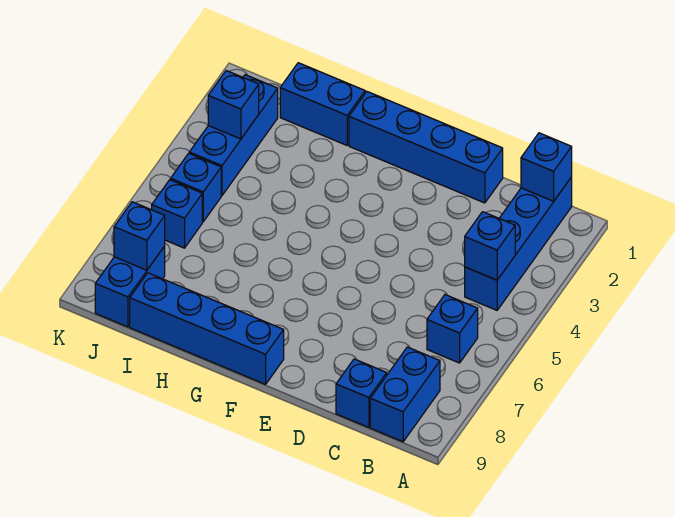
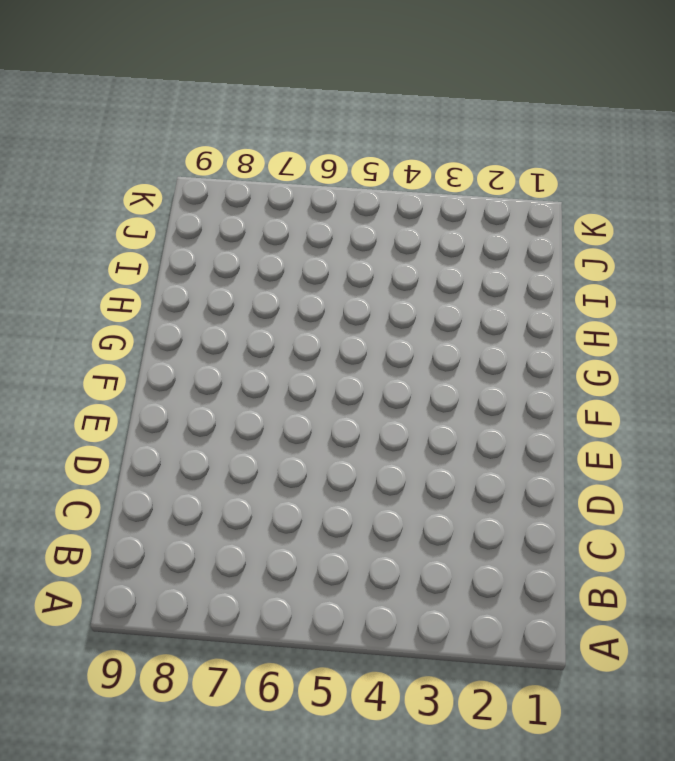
none -> blue 1x4 brick [465,177,572,310]
none -> blue 1x1 brick [427,295,478,363]
none -> blue 1x2 brick [370,347,440,442]

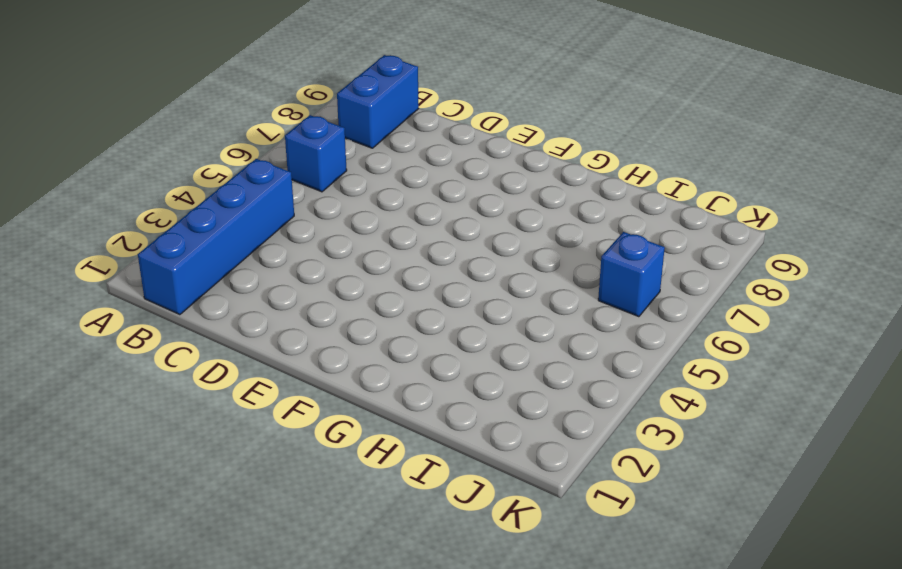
none -> blue 1x1 brick [336,359,387,427]
none -> blue 1x4 brick [349,92,503,203]
none -> blue 1x4 brick [130,273,284,384]

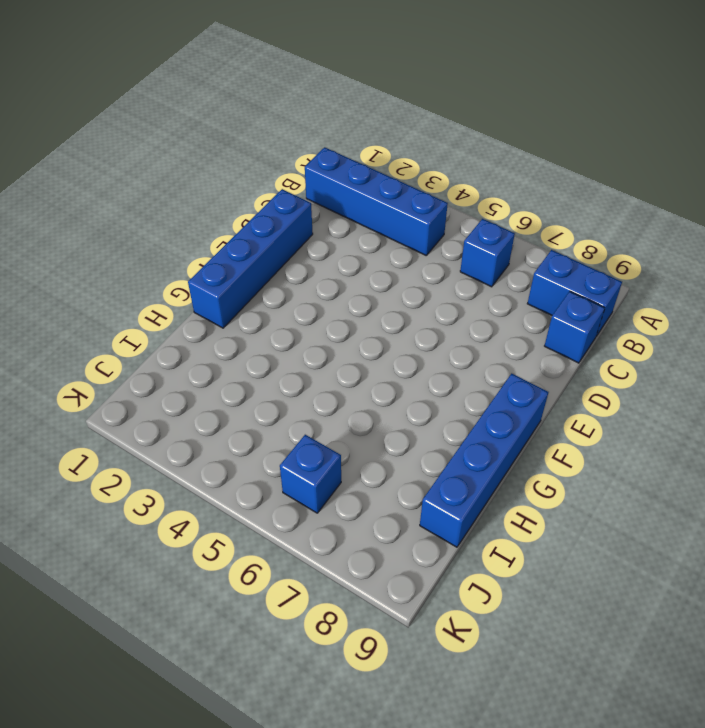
none -> blue 1x2 brick [280,63,365,145]
none -> blue 1x3 brick [189,75,278,196]
none -> blue 1x1 brick [171,153,221,222]

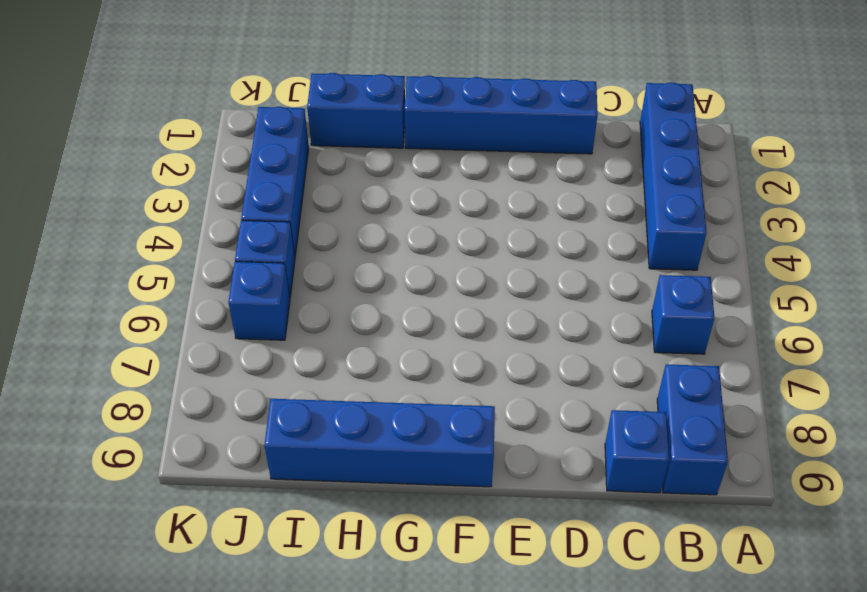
none -> blue 1x2 brick [95,246,165,327]
none -> blue 1x1 brick [521,133,572,201]
none -> blue 1x1 brick [465,212,515,280]

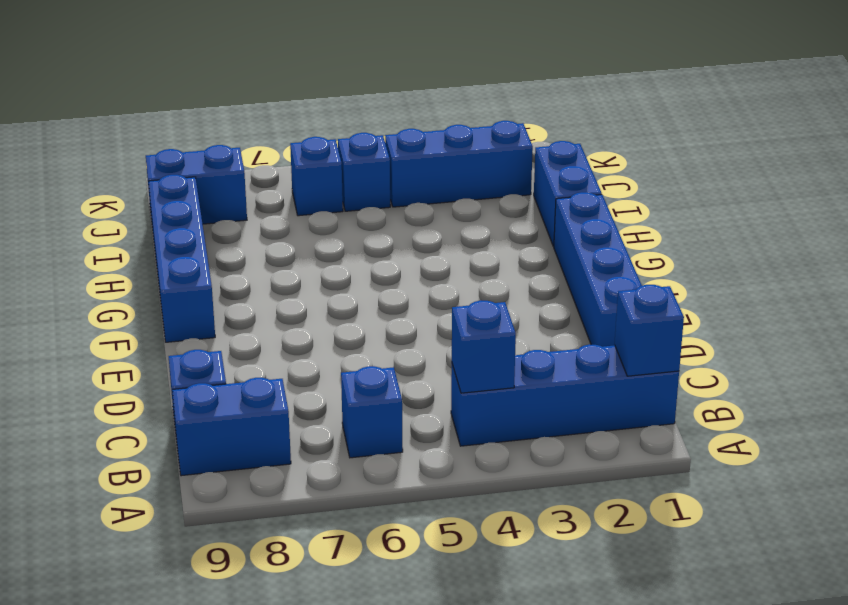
none -> blue 1x1 brick [208,71,259,139]
none -> blue 1x1 brick [114,202,165,270]

